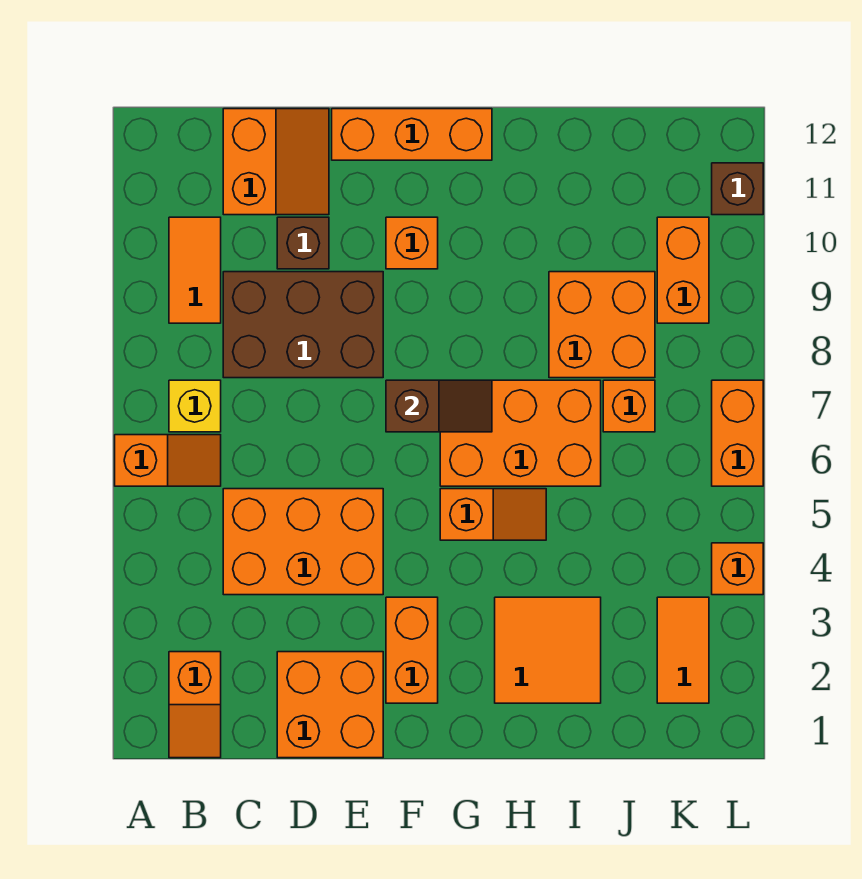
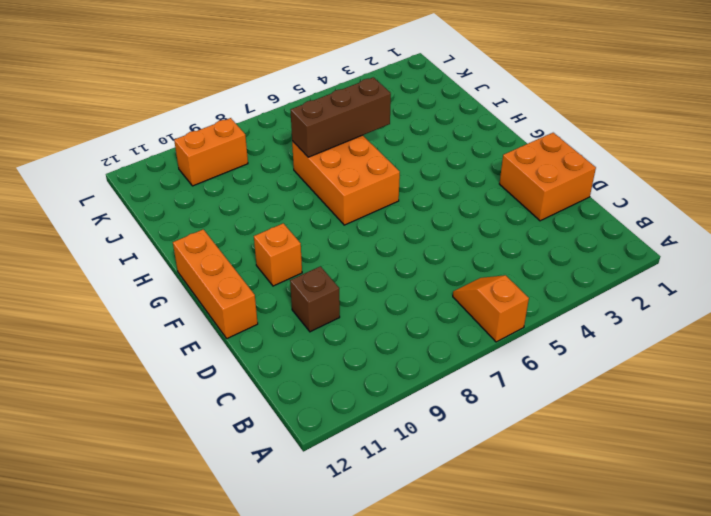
brown 1x3 brick [291,77,391,157] -> none
none -> orange 1x2 slope [169,652,221,758]
none -> yellow 1x1 brick [169,380,221,432]
none -> orange 1x2 tile [169,217,221,323]

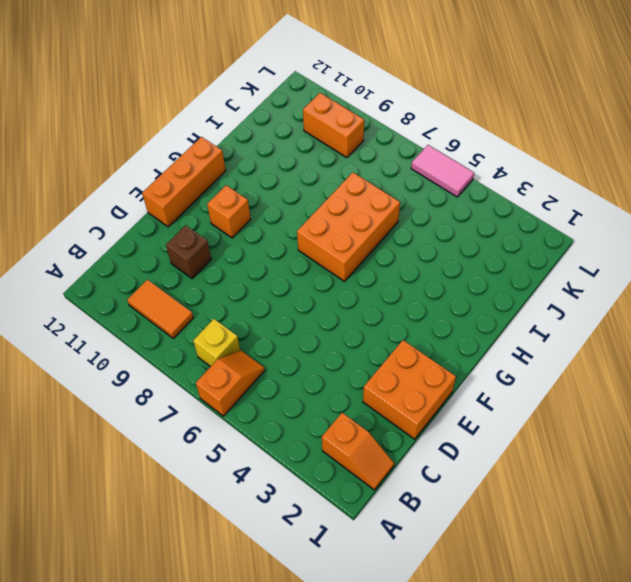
pink 1x2 tile [411,145,474,197] -> orange 1x2 brick [712,380,763,486]
none -> orange 2x3 brick [223,489,383,595]
none -> brown 2x3 brick [223,272,383,378]
none -> orange 2x2 slope [223,109,329,215]

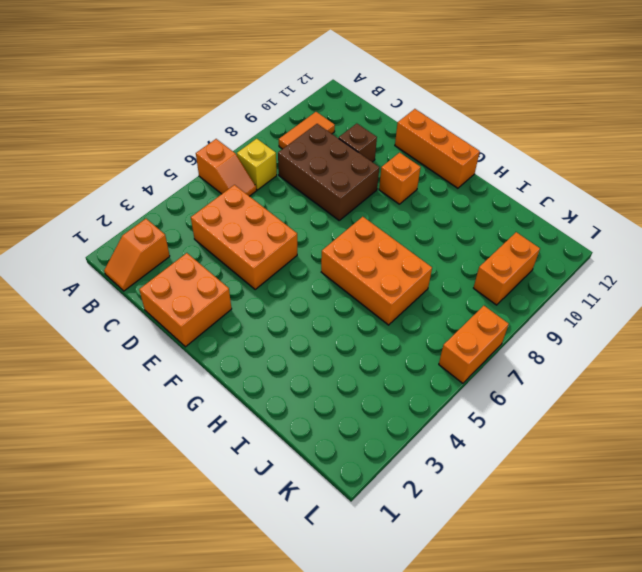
none -> orange 2x2 slope [223,109,329,215]
none -> orange 1x2 brick [386,597,438,703]
none -> orange 1x2 slope [440,489,546,540]

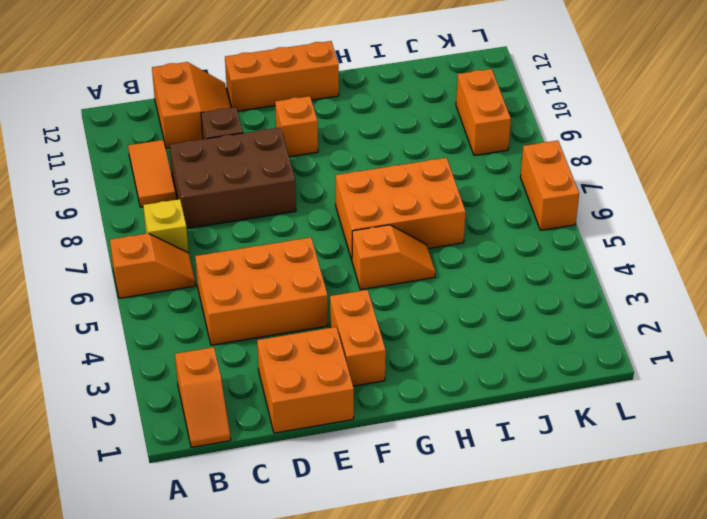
none -> orange 2x2 tile [495,597,601,703]
none -> orange 2x2 brick [549,272,655,378]
none -> orange 1x1 brick [603,380,655,432]

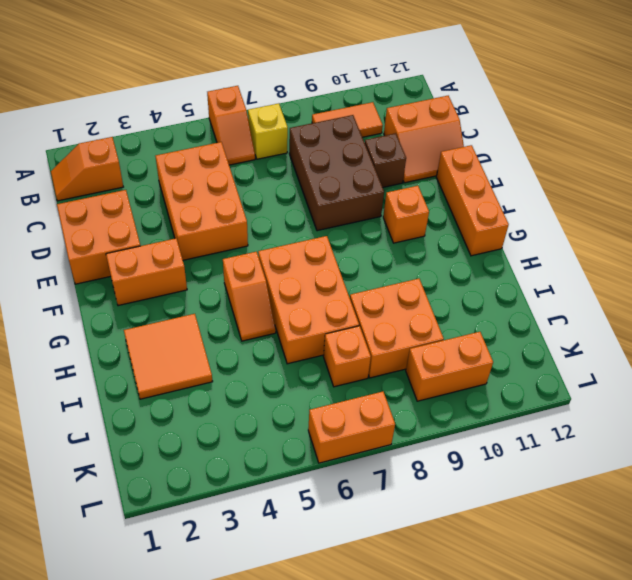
none -> orange 1x2 tile [657,597,709,703]
none -> orange 1x1 brick [712,543,763,595]
none -> brown 1x1 brick [712,163,763,215]

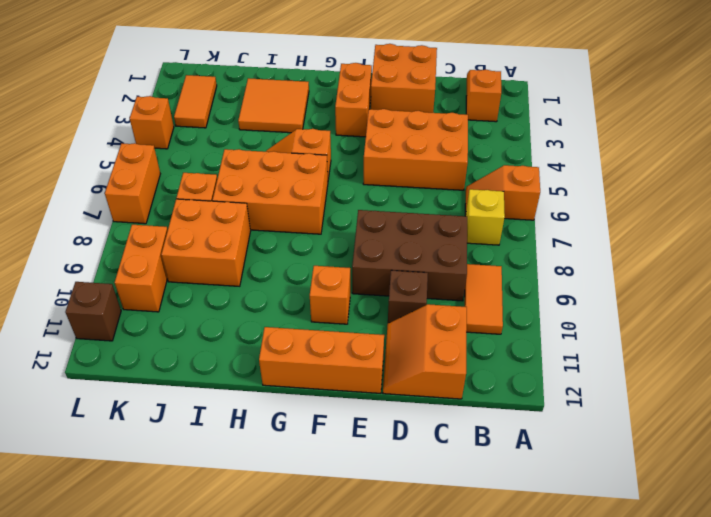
none -> brown 1x2 slope [386,380,492,432]

